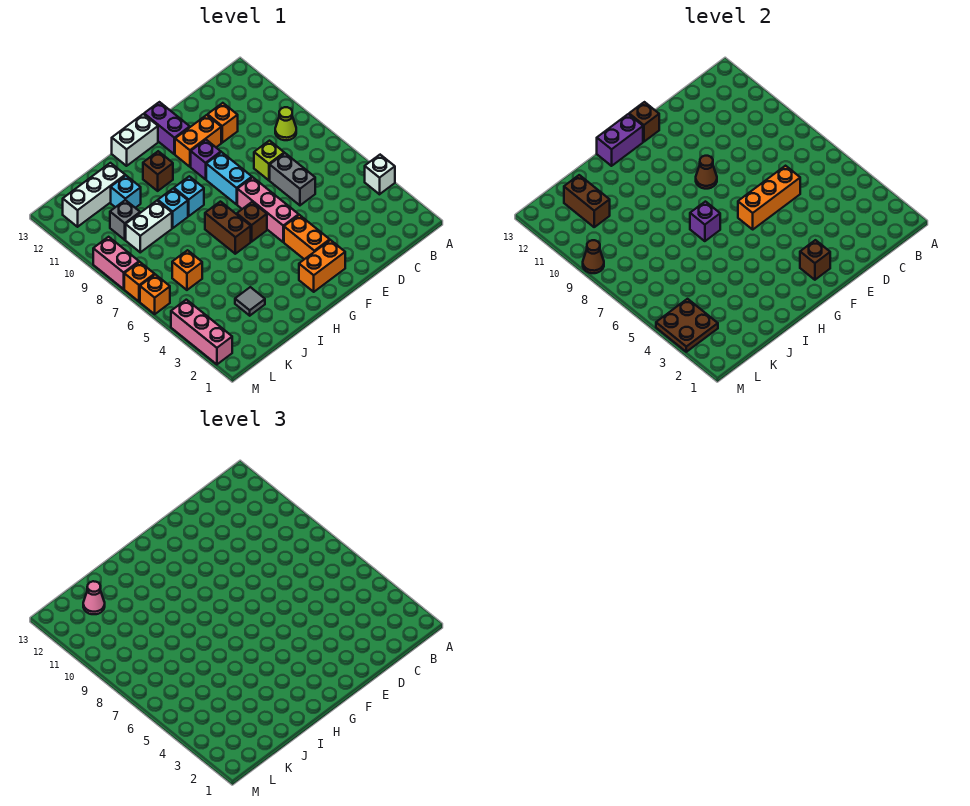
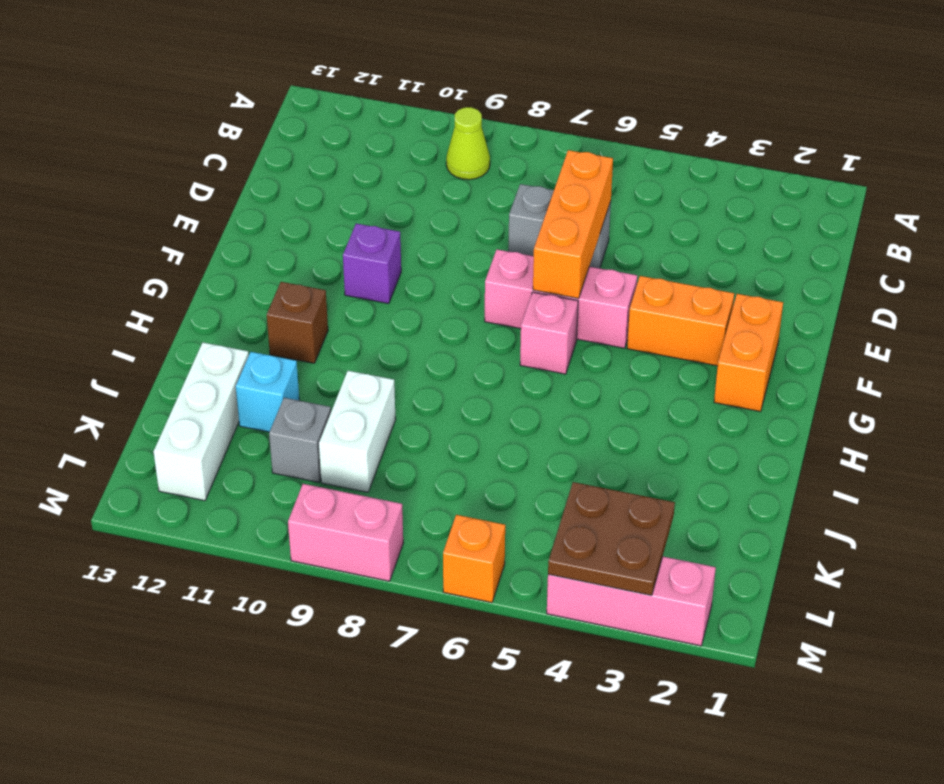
pink 1x1 brick [520,292,578,374] -> brown 1x1 brick [237,202,267,242]
none -> white 1x1 brick [365,155,395,194]
none -> lime 1x1 brick [254,141,284,180]
none -> orange 1x1 brick [208,103,238,143]
none -> orange 1x2 brick [175,115,221,167]

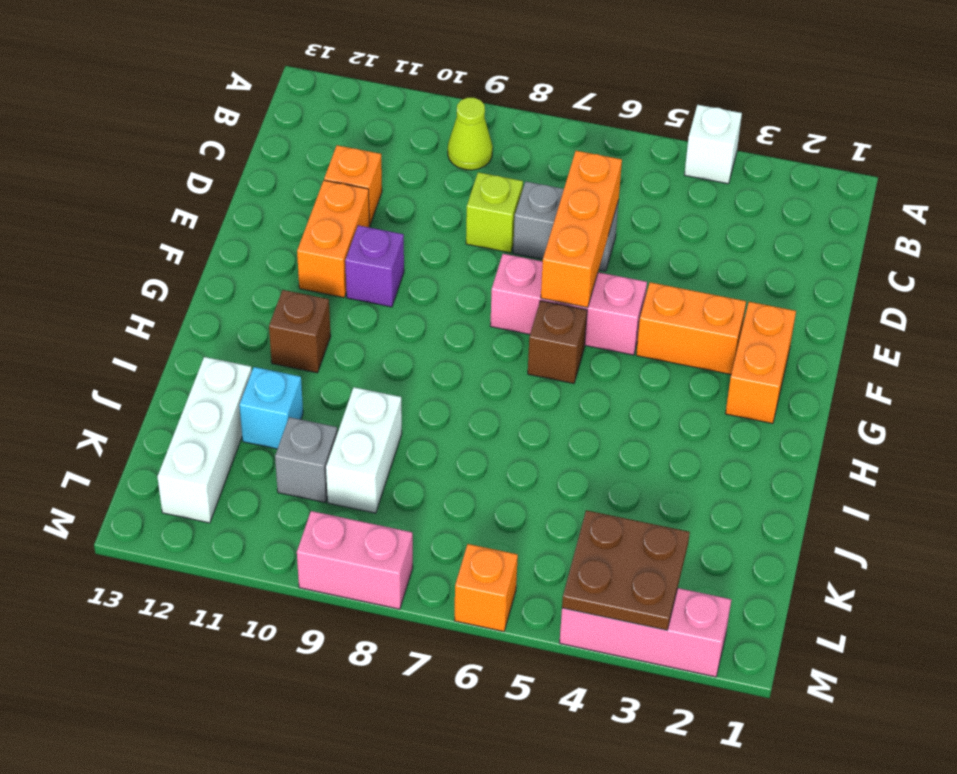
none -> cyan 1x2 brick [206,152,252,204]
none -> purple 1x2 brick [144,102,190,154]
none -> white 1x2 brick [112,114,158,166]
none -> brown 1x2 brick [205,202,251,254]

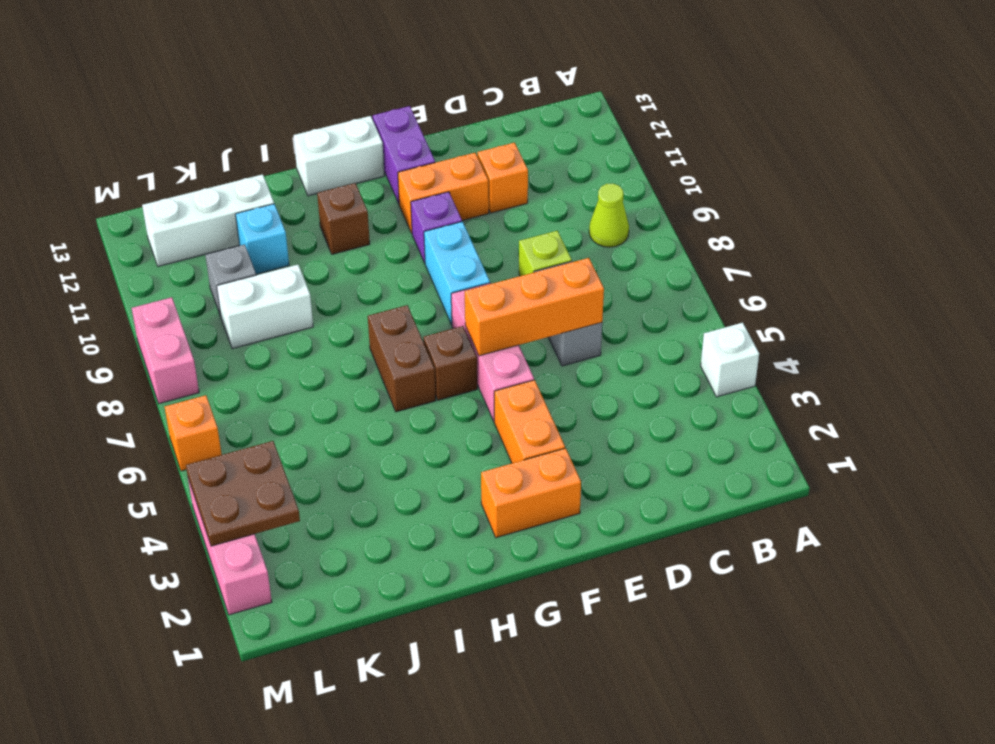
none -> cyan 1x1 brick [174,176,204,216]
none -> cyan 1x1 brick [158,189,188,228]
none -> grey 1x1 tile [235,287,265,316]
none -> orange 1x1 brick [172,250,202,290]

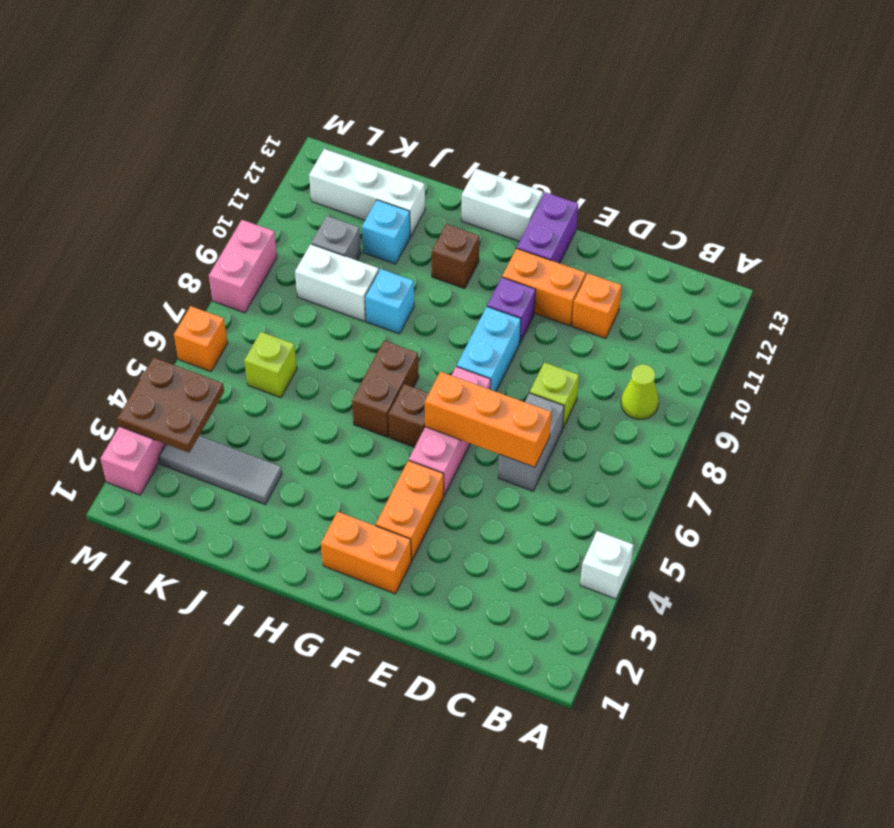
grey 1x3 tile [159,436,282,505] -> grey 1x1 tile [235,287,265,316]
lime 1x1 brick [244,332,297,398] -> orange 1x1 brick [172,250,202,290]
none -> cyan 1x1 brick [174,176,204,216]
none -> orange 1x1 brick [124,262,155,302]
none -> brown 1x1 brick [800,240,830,280]
none -> brown 1x1 cone [696,156,717,189]

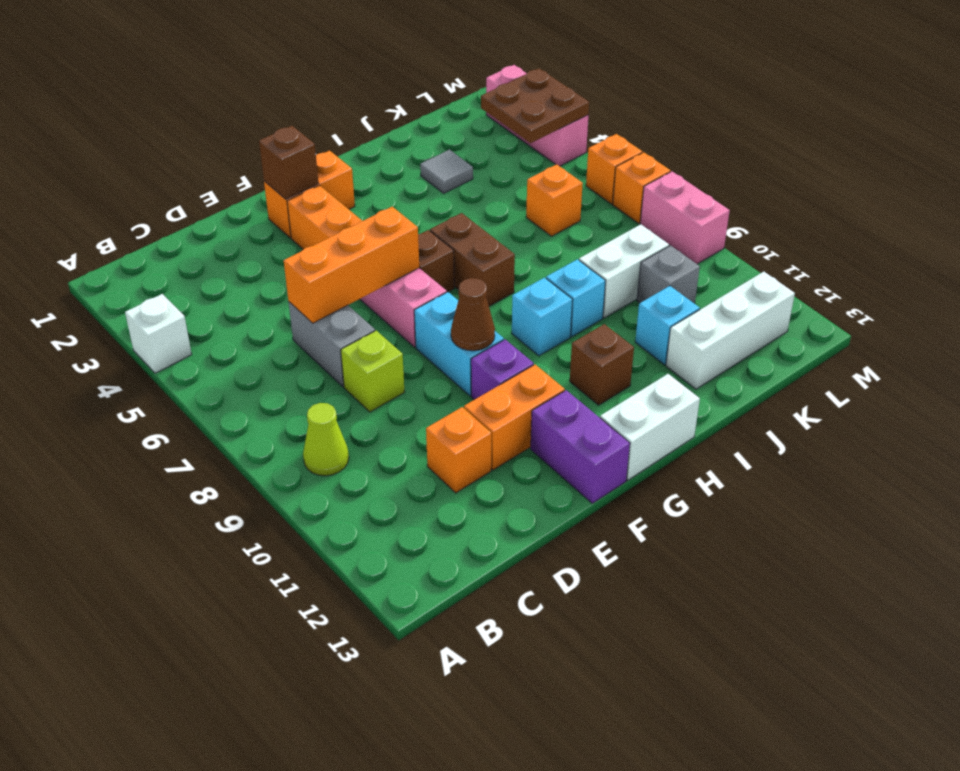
none -> brown 1x1 brick [629,102,659,142]
none -> purple 1x2 brick [597,114,643,166]
none -> purple 1x1 brick [690,202,720,241]
none -> brown 1x2 brick [564,175,610,227]

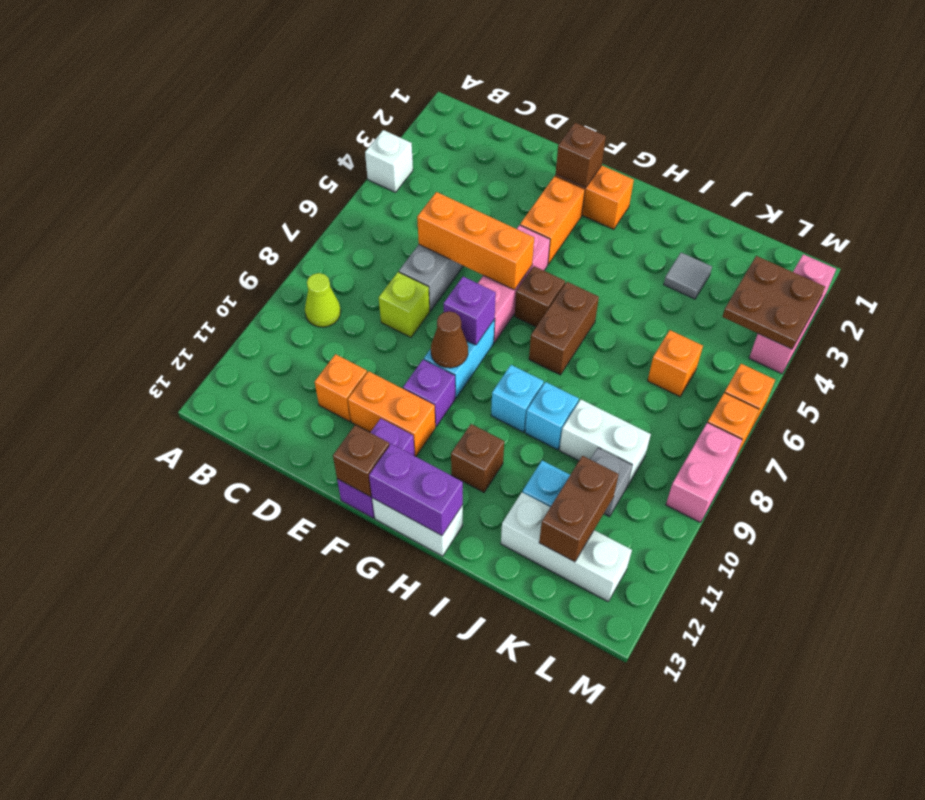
purple 1x1 brick [444,277,496,345] -> purple 1x1 brick moved to [690,202,720,241]
none -> brown 1x1 cone [583,240,604,273]
none -> pink 1x1 cone [83,581,105,614]

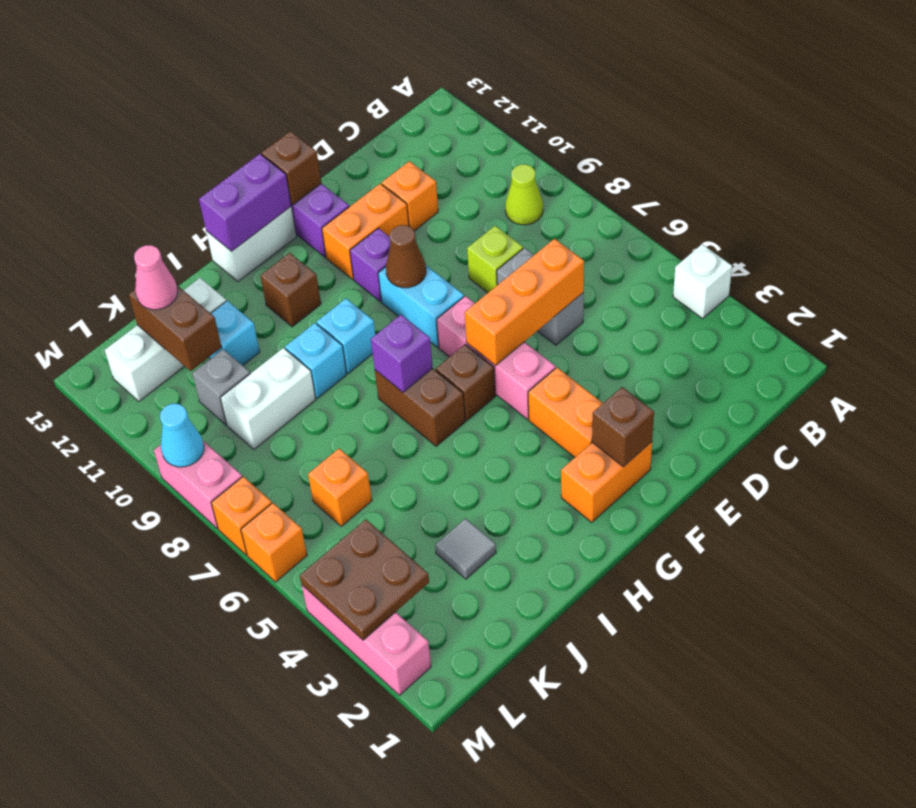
cyan 1x1 cone [160,404,204,467] -> brown 1x1 cone [583,240,604,273]

